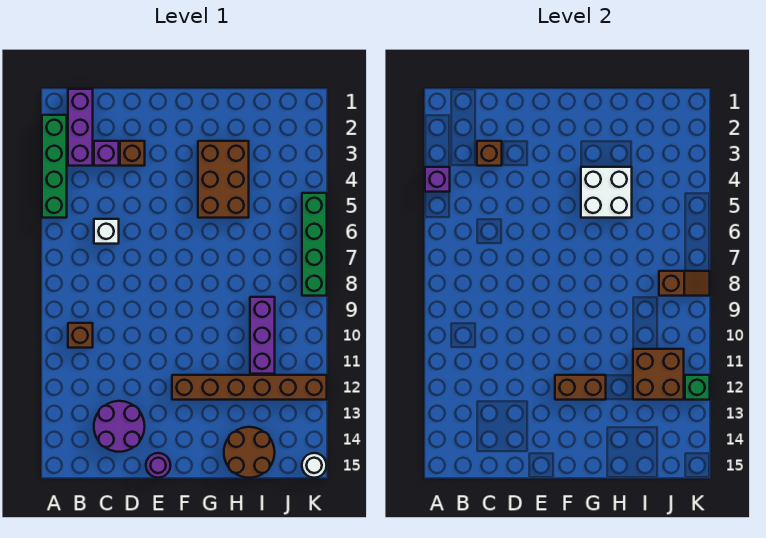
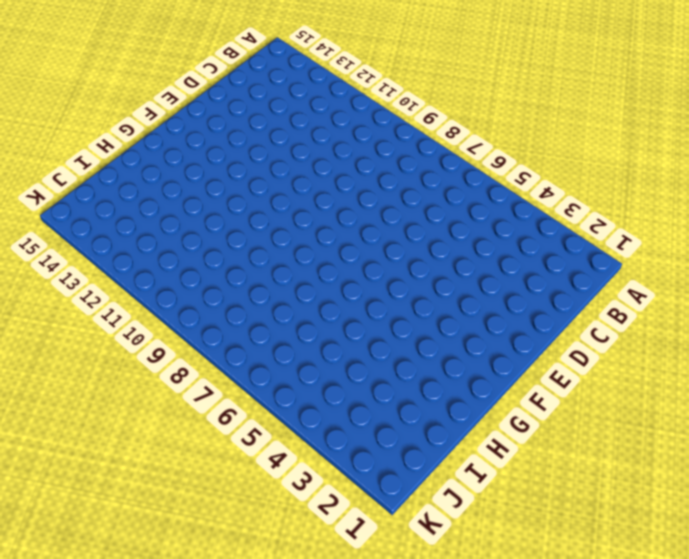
none -> green 1x4 brick [42,115,67,218]
none -> purple 1x3 brick [68,89,93,166]
none -> brown 1x1 brick [68,323,93,348]

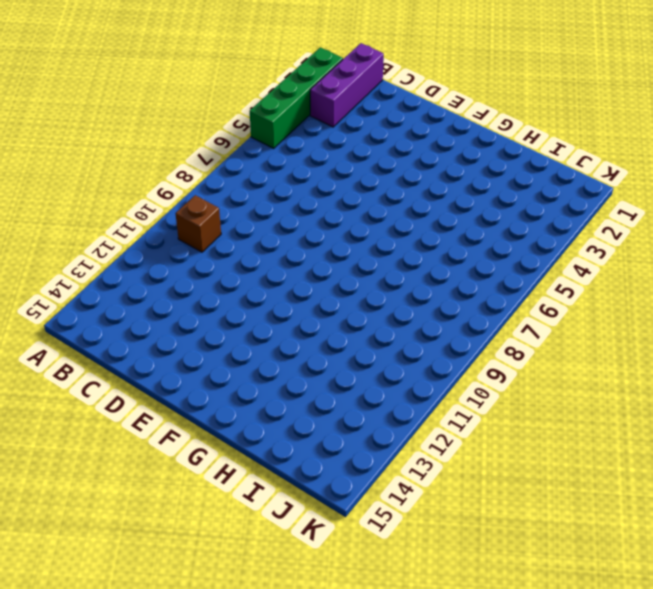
none -> purple 1x1 brick [94,141,119,166]
none -> white 1x1 brick [94,219,119,244]
none -> purple 2x2 round brick [94,401,145,452]

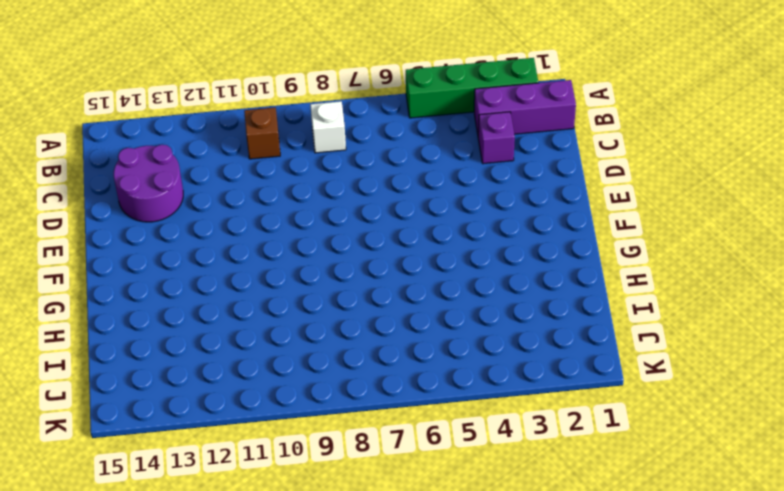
white 1x1 brick [310,101,346,153] -> white 1x1 brick moved to [94,219,119,244]
none -> brown 1x1 brick [120,141,145,166]
none -> purple 1x1 round brick [146,453,171,478]
none -> brown 1x6 brick [172,375,327,400]

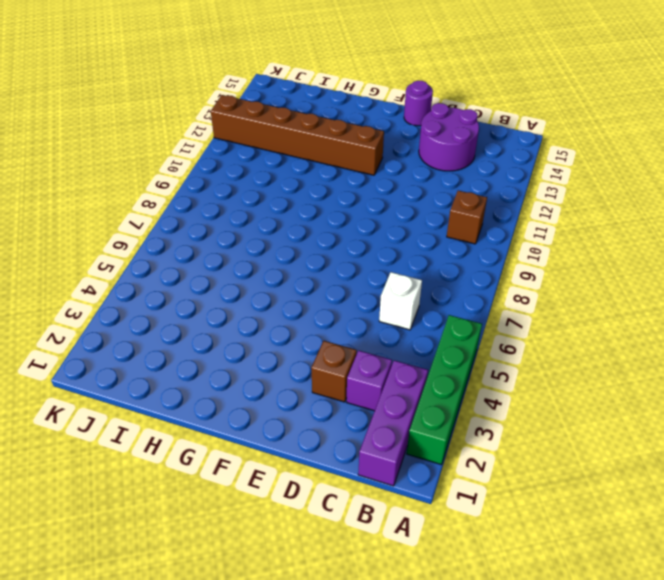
none -> brown 2x3 brick [198,141,249,218]
none -> brown 2x2 round brick [224,427,275,478]
none -> purple 1x3 brick [250,297,275,374]

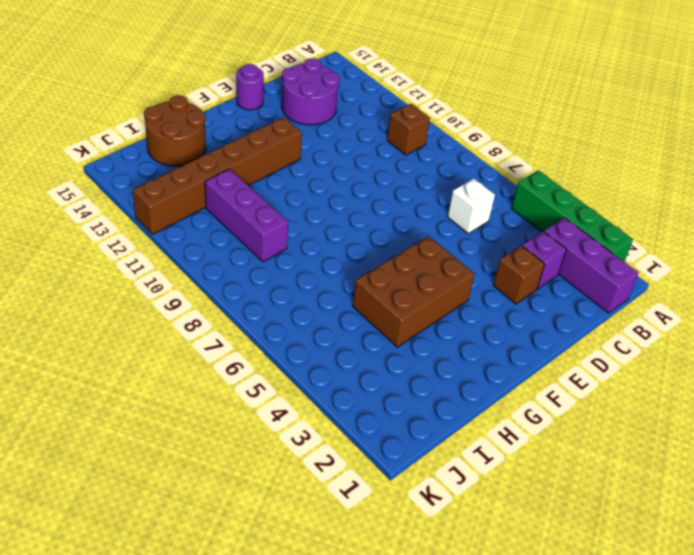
brown 2x3 brick [353,236,475,347] -> brown 2x3 brick turned to [198,141,249,218]
none -> green 1x4 brick [302,193,327,296]
none -> white 1x1 round brick [302,453,327,478]
none -> purple 1x1 brick [425,167,450,192]

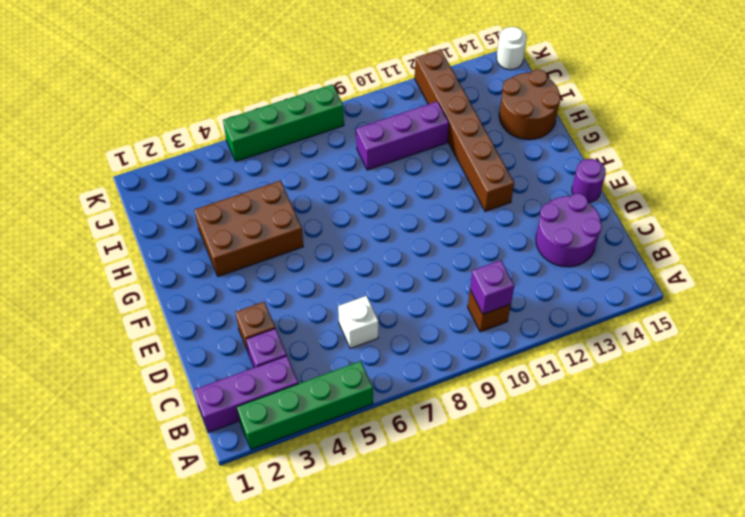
purple 1x1 brick [470,260,514,314] -> purple 1x1 brick moved to [425,167,450,192]
none -> brown 1x1 brick [477,141,502,166]
none -> brown 1x2 brick [555,375,606,400]
none -> white 2x2 brick [581,167,632,218]

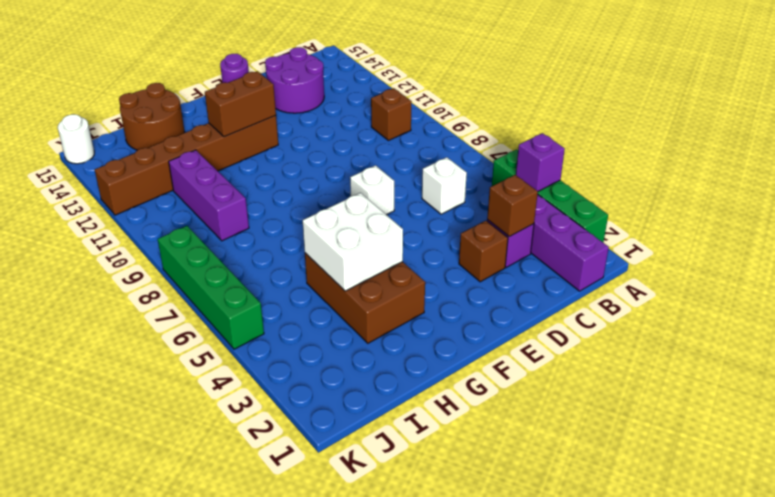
white 1x1 brick [350,165,394,215] -> none
none -> brown 2x2 brick [633,349,684,400]
none -> brown 1x2 slope [659,271,710,296]
none -> green 1x1 brick [685,375,710,400]

